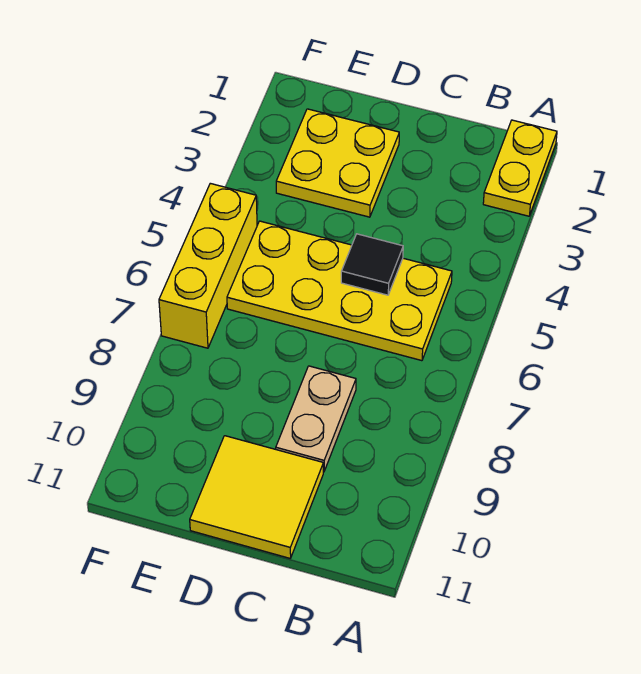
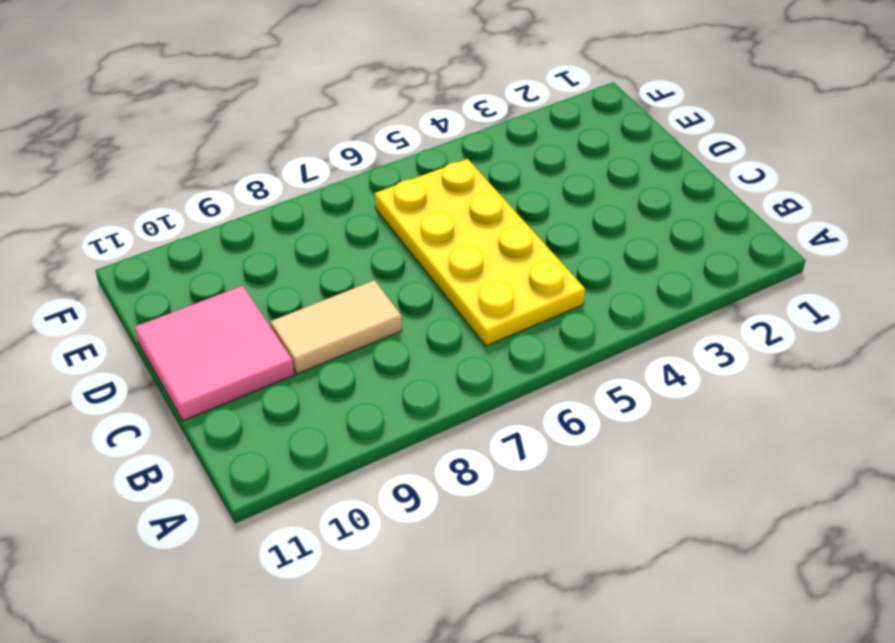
tan 1x2 tile [270,280,402,374] -> tan 1x2 plate [276,366,356,472]
pink 2x2 tile [135,286,294,421] -> yellow 2x2 tile [190,436,323,558]
none -> yellow 1x2 plate [483,120,557,216]
none -> yellow 2x2 plate [276,109,399,217]

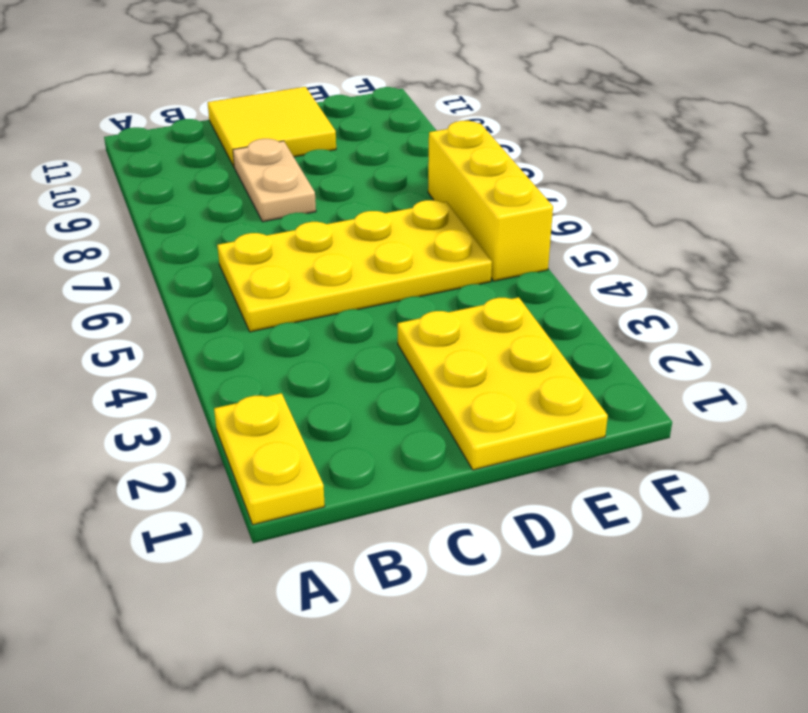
yellow 2x3 plate [398,297,608,470] -> yellow 2x2 plate [276,109,399,217]
none -> black 1x1 tile [341,234,403,295]

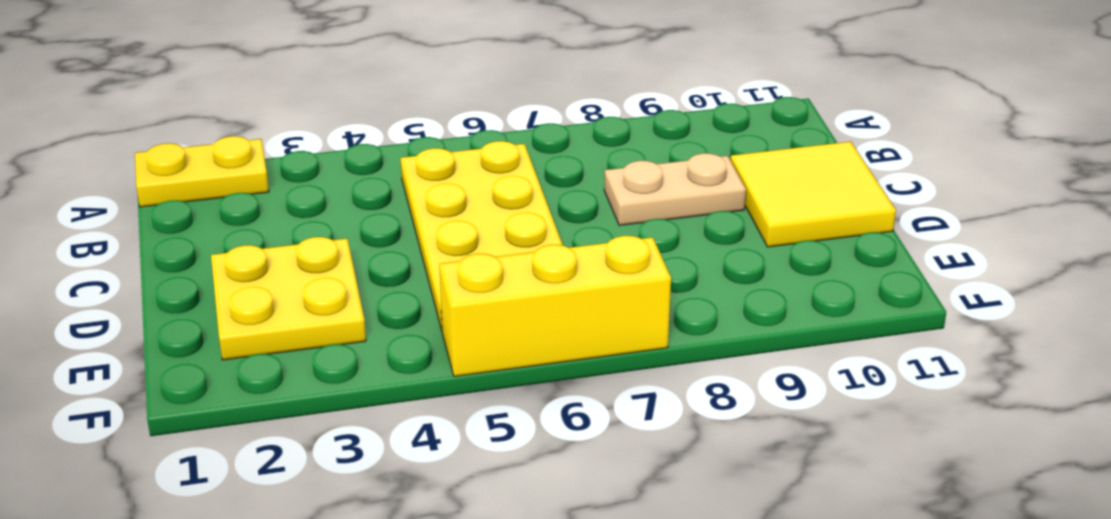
none -> black 1x1 tile [341,234,403,295]

